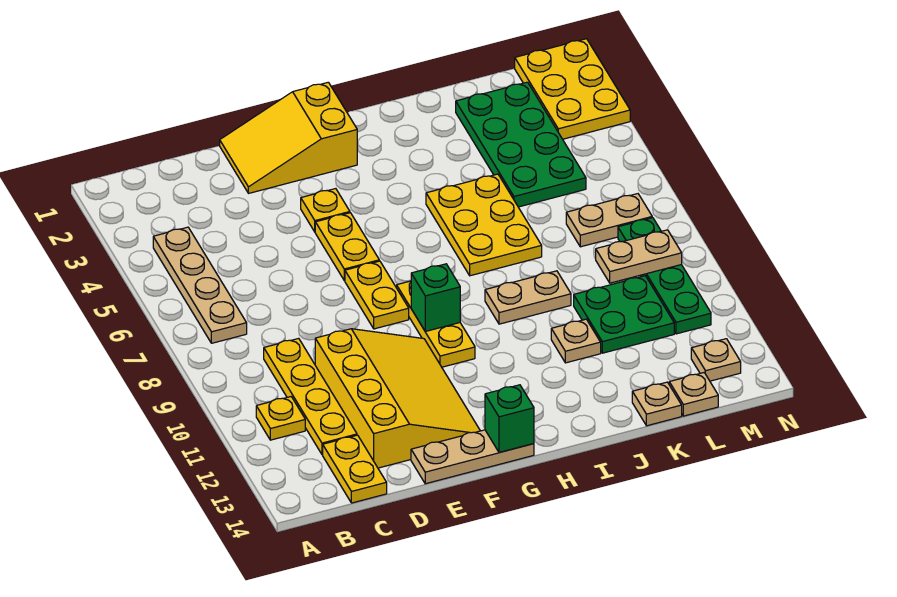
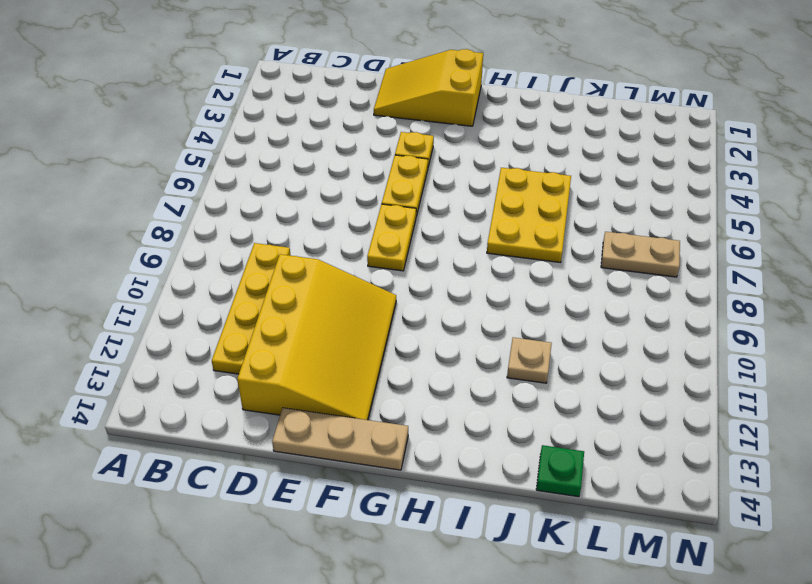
green 1x1 plate [536,445,584,497] -> tan 1x1 plate [632,382,682,426]
none -> tan 1x4 plate [153,227,247,343]
none -> yellow 1x1 plate [256,397,305,440]
none -> yellow 1x2 plate [323,435,387,503]

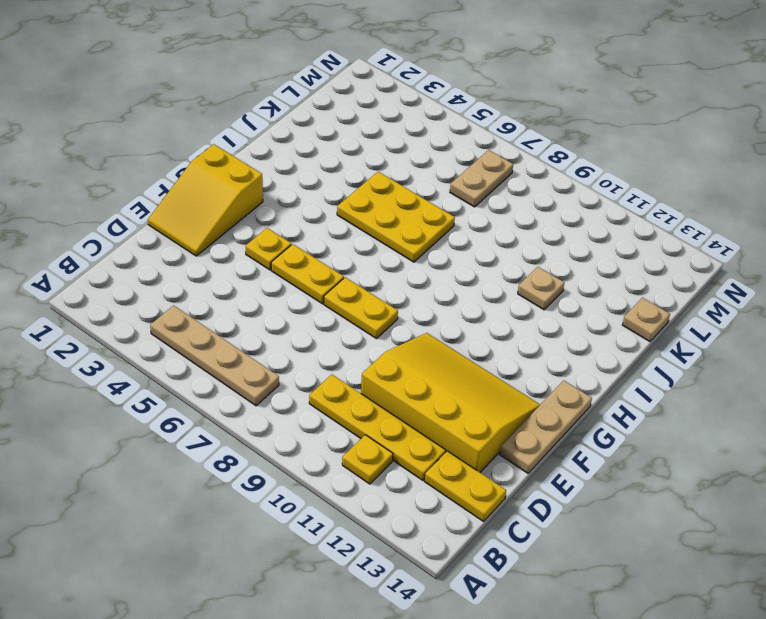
none -> yellow 1x3 plate [397,281,475,367]
none -> tan 1x2 plate [485,271,571,324]
none -> green 2x4 plate [456,82,586,207]

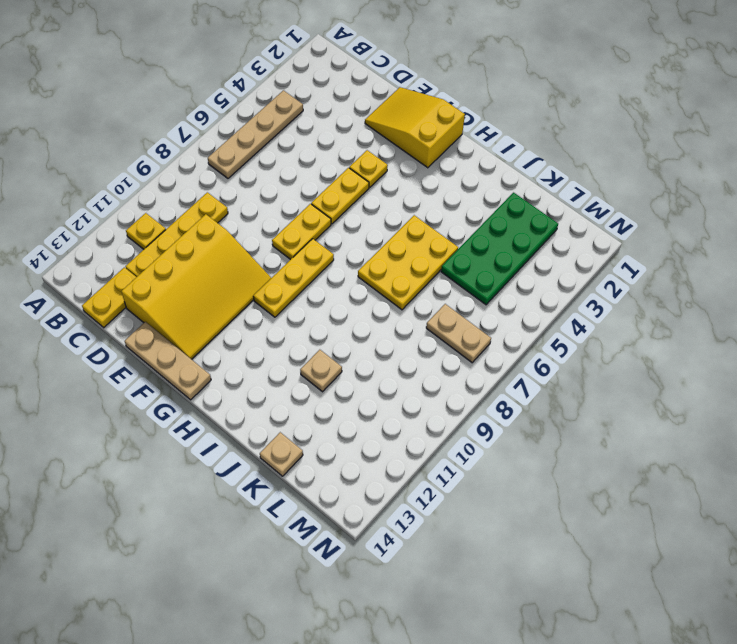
none -> tan 1x2 plate [485,271,571,324]
none -> green 2x2 plate [574,276,674,353]
none -> tan 1x1 plate [669,373,718,416]

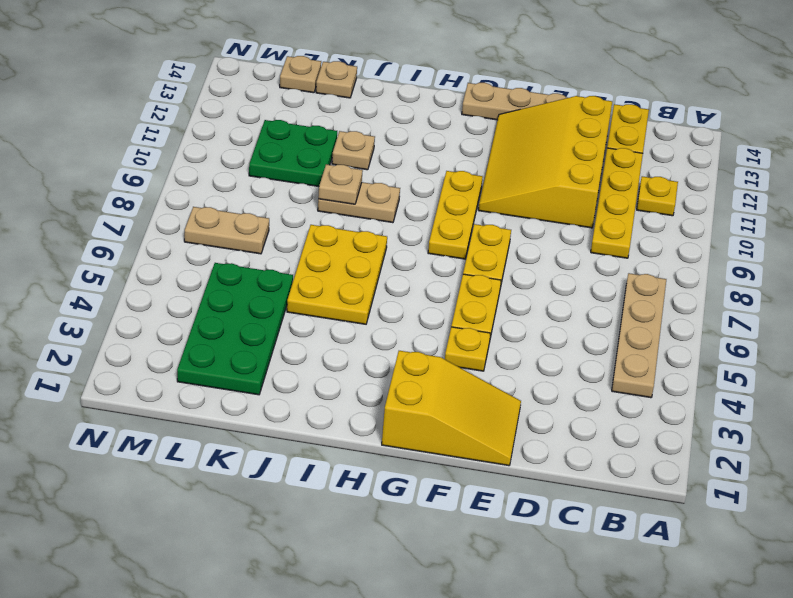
tan 1x1 plate [318,164,363,204] -> tan 1x1 plate moved to [691,339,741,381]
none -> yellow 2x3 plate [515,39,630,139]
none -> green 1x4 plate [618,218,711,334]
none -> green 1x1 brick [411,264,460,331]

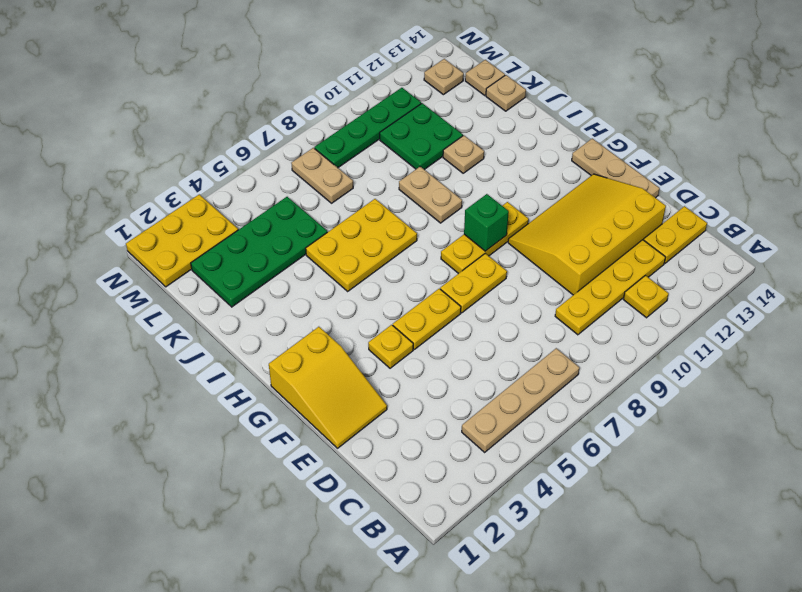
none -> green 1x1 brick [485,385,534,452]
none -> tan 1x2 plate [596,230,682,283]

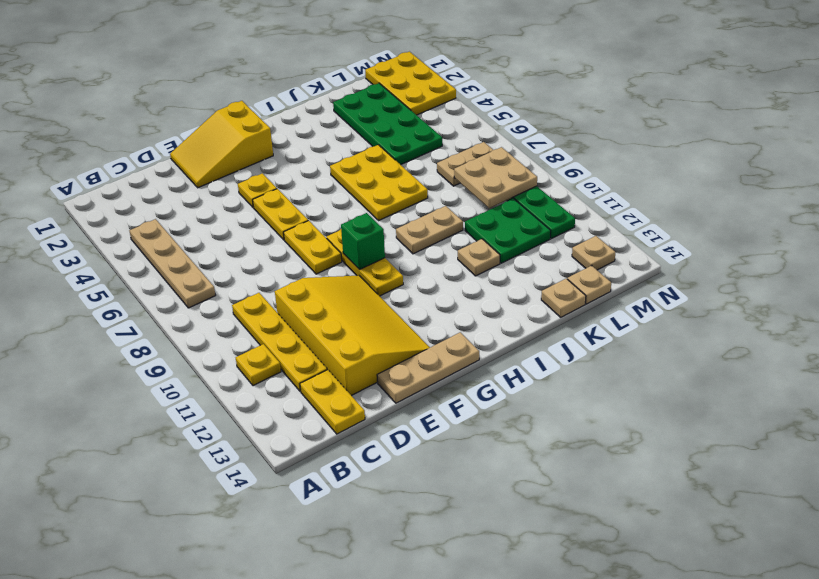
tan 2x2 plate [454,147,537,208] -> tan 1x2 plate [596,230,682,283]
none -> green 1x1 brick [485,385,534,452]

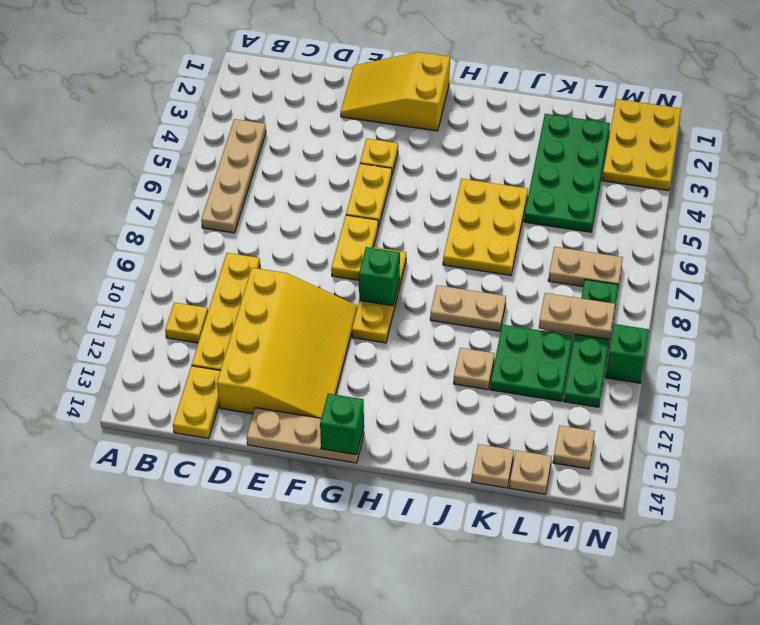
green 1x1 brick [606,324,649,383] -> none

